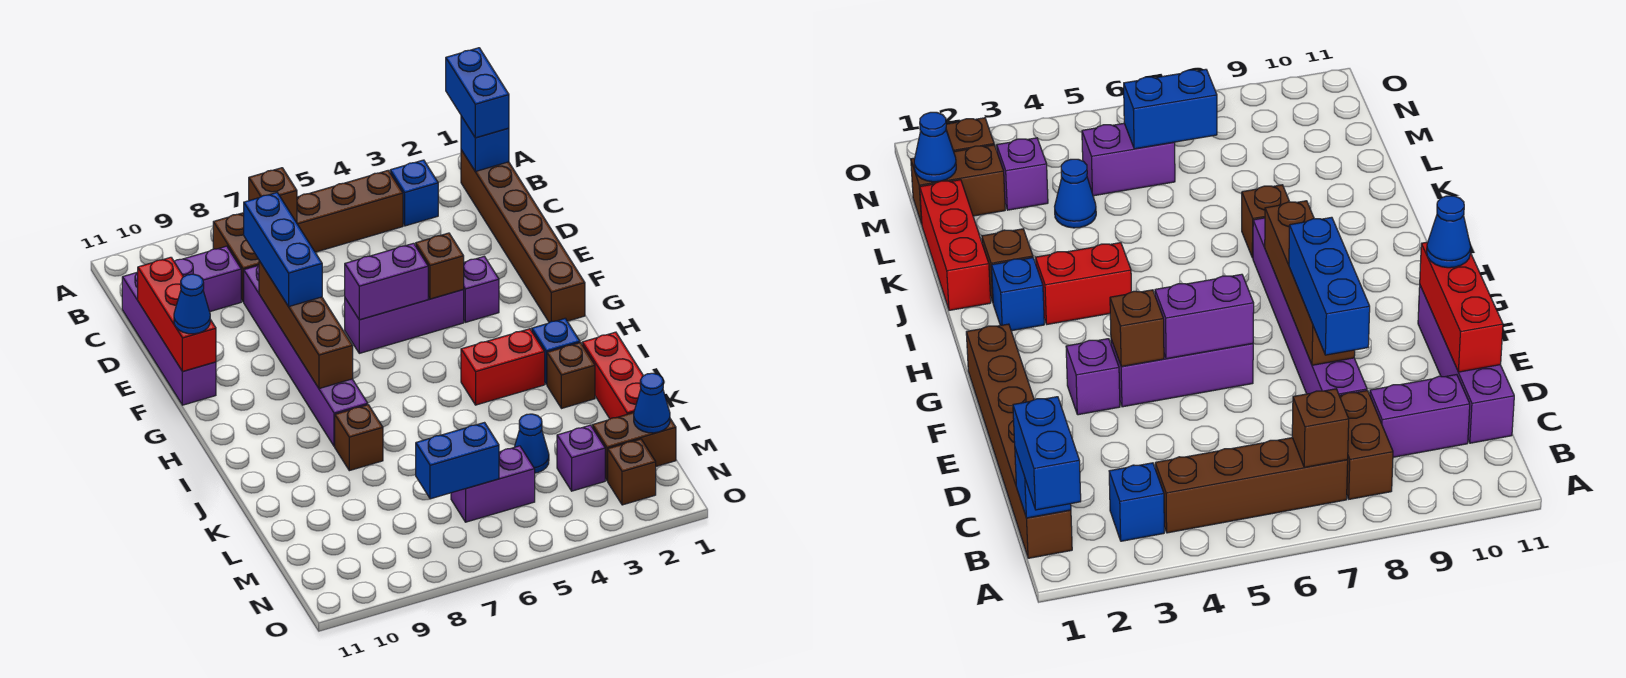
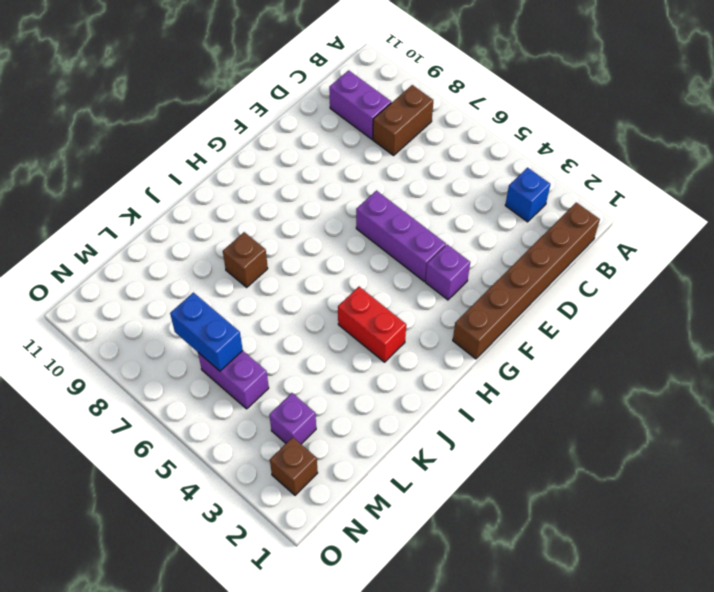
none -> brown 1x4 brick [297,170,403,252]
none -> purple 1x4 brick [122,272,216,405]
none -> purple 1x6 brick [244,265,368,447]
none -> blue 1x1 brick [532,319,580,384]

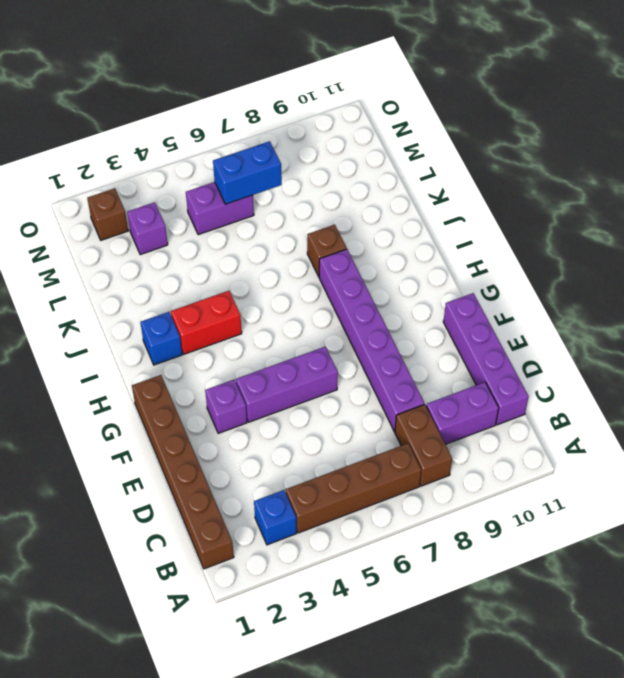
none -> red 1x3 brick [582,332,643,419]
none -> brown 1x1 brick [547,343,595,409]
none -> blue 1x1 cone [515,414,549,473]
none -> brown 1x2 brick [592,413,676,481]

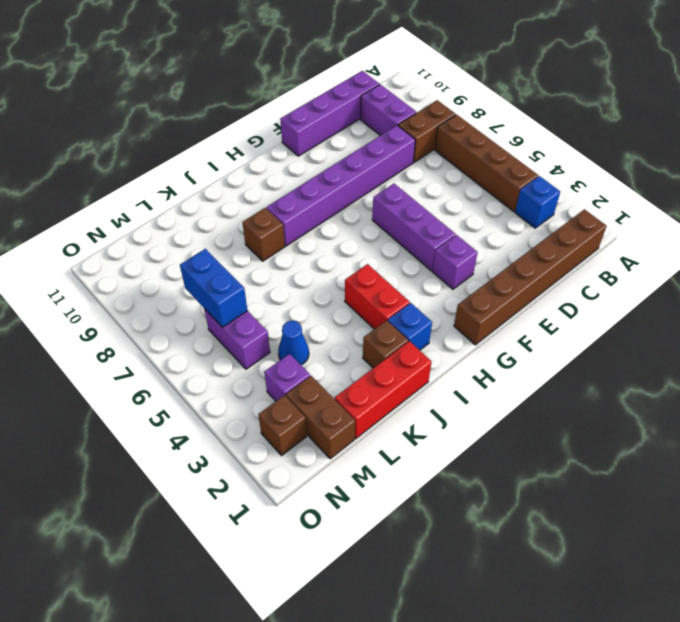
none -> blue 1x1 brick [461,116,509,172]
none -> brown 1x1 brick [249,168,297,223]
none -> red 1x3 brick [138,257,216,372]
none -> brown 1x4 brick [259,261,353,389]

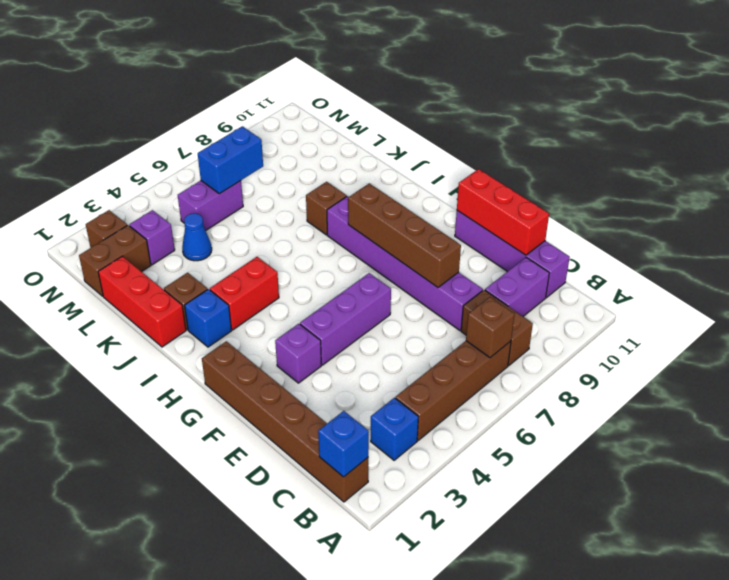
none -> brown 1x1 brick [416,233,464,299]
none -> purple 1x2 brick [345,243,428,320]
none -> blue 1x1 cone [634,373,670,433]
none -> blue 1x2 brick [446,48,509,138]

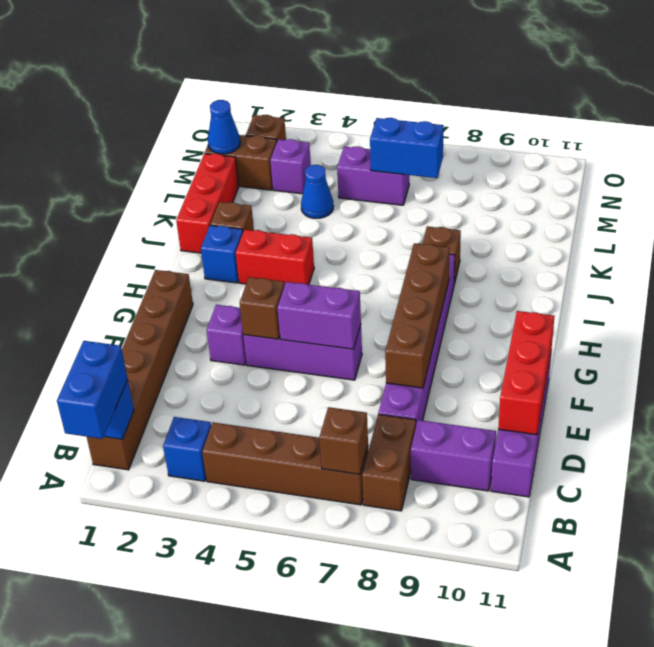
none -> blue 1x3 brick [244,193,322,306]
none -> blue 1x1 cone [174,274,210,334]

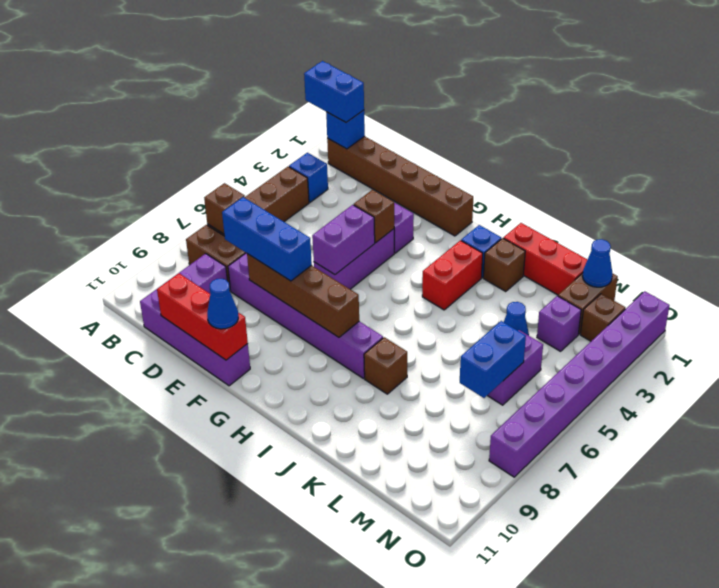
purple 1x8 brick [489,291,670,477] -> none

